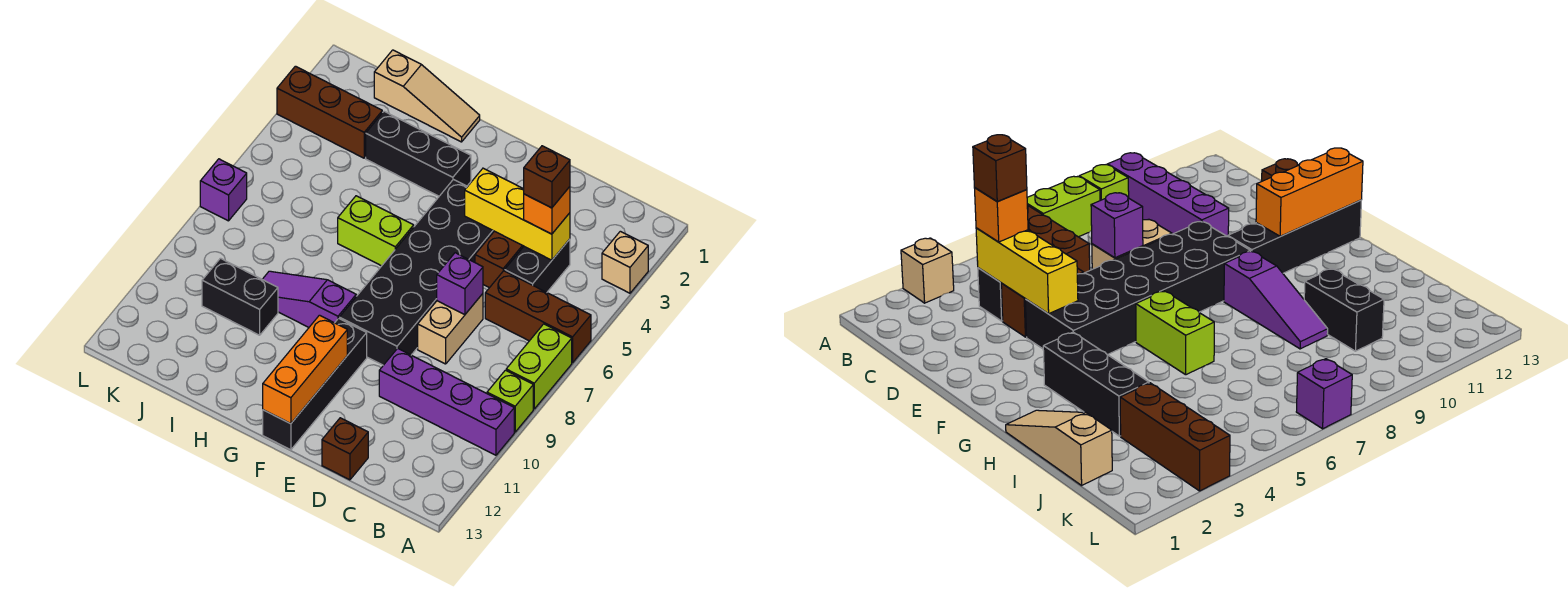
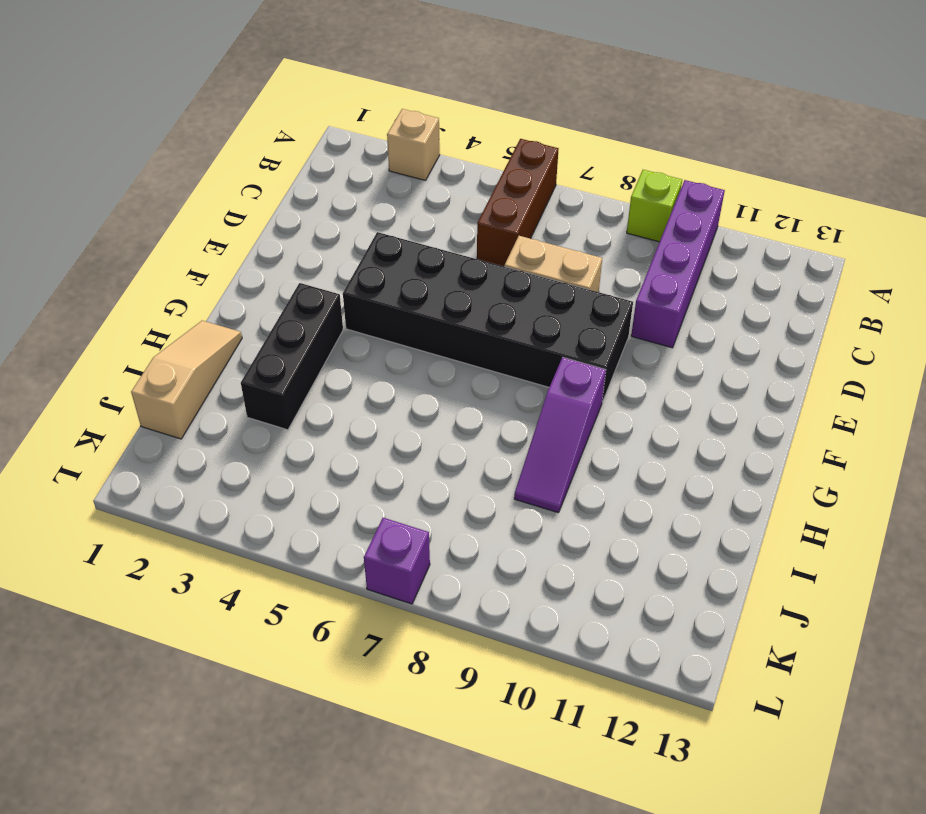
none -> lime 1x2 brick [506,324,572,409]
none -> black 1x2 brick [505,239,570,292]
none -> brown 1x2 brick [475,231,524,288]

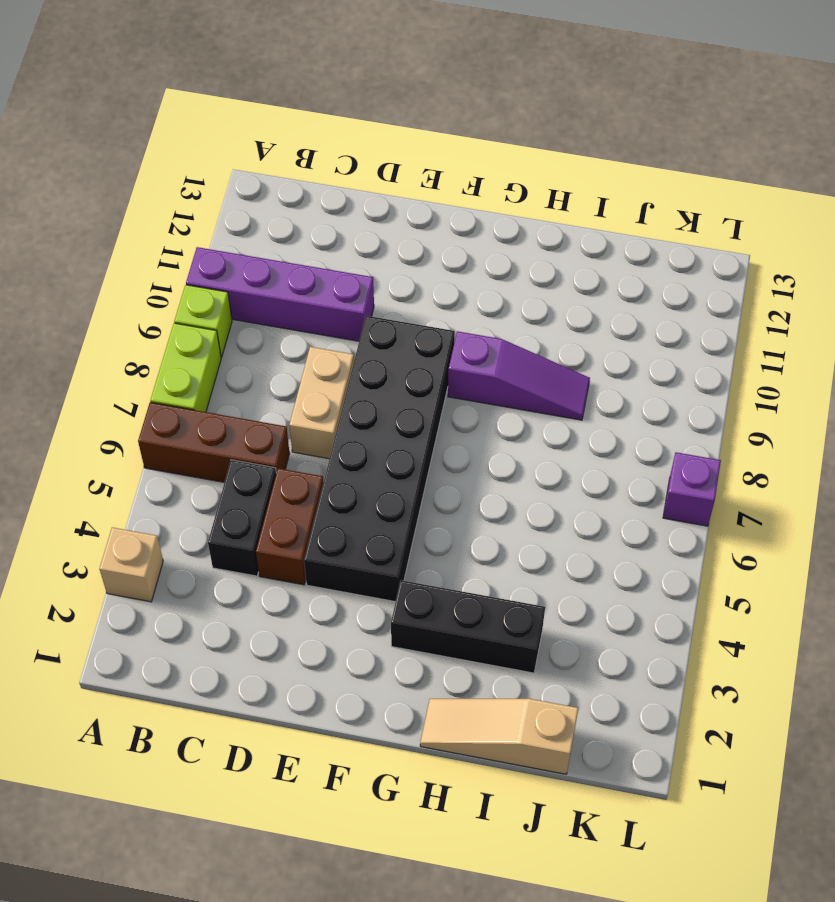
none -> brown 1x1 brick [322,418,368,480]
none -> black 1x4 brick [263,318,367,450]
none -> lime 1x2 brick [338,196,414,266]

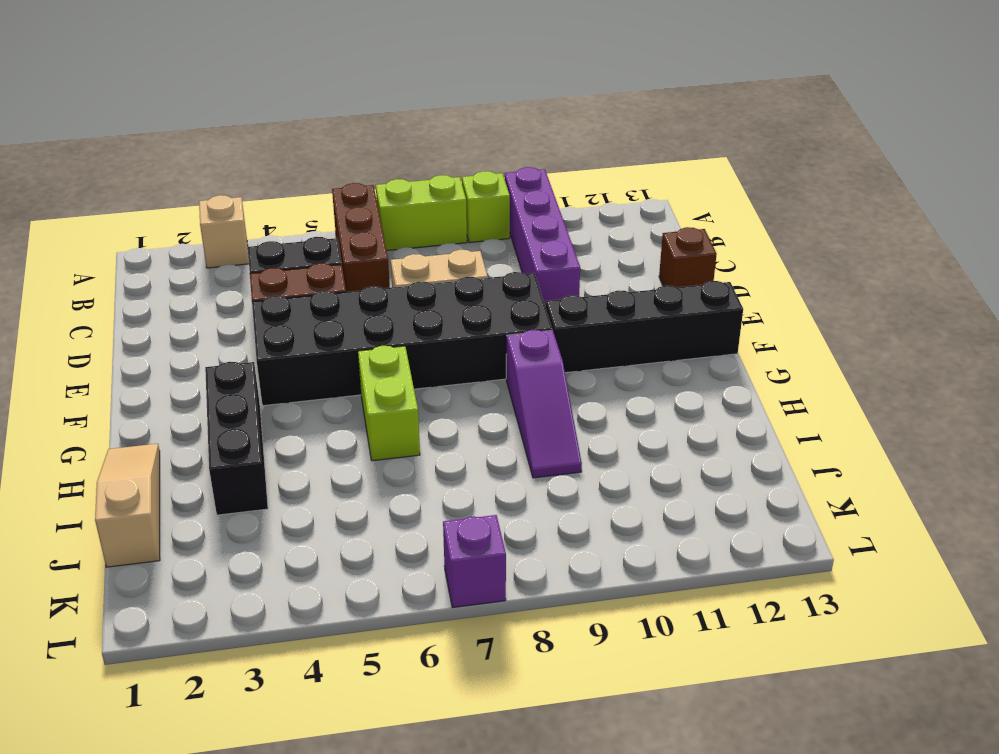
none -> black 1x2 brick [202,258,278,335]
none -> brown 1x3 brick [277,66,382,158]
none -> yellow 1x3 brick [465,168,570,260]

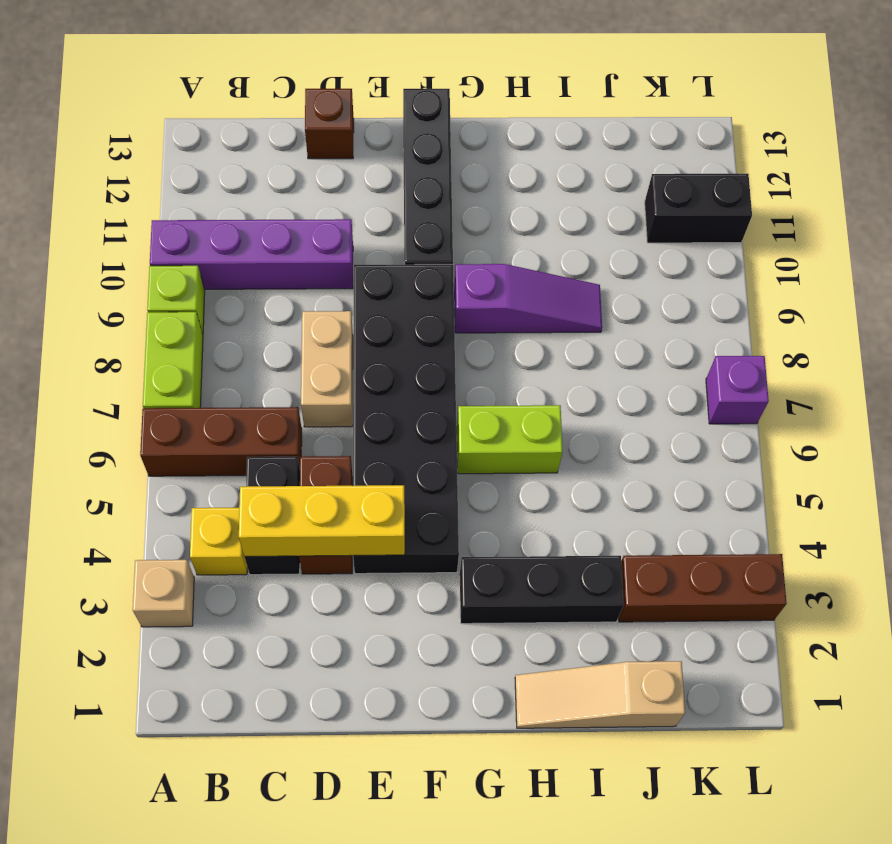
yellow 1x1 brick [190,508,247,575] -> none
black 1x2 brick [645,174,752,243] -> black 1x2 brick moved to [202,258,278,335]
none -> purple 1x1 brick [437,253,483,315]
none -> orange 1x3 brick [263,315,347,424]
none -> orange 1x1 brick [524,187,570,234]

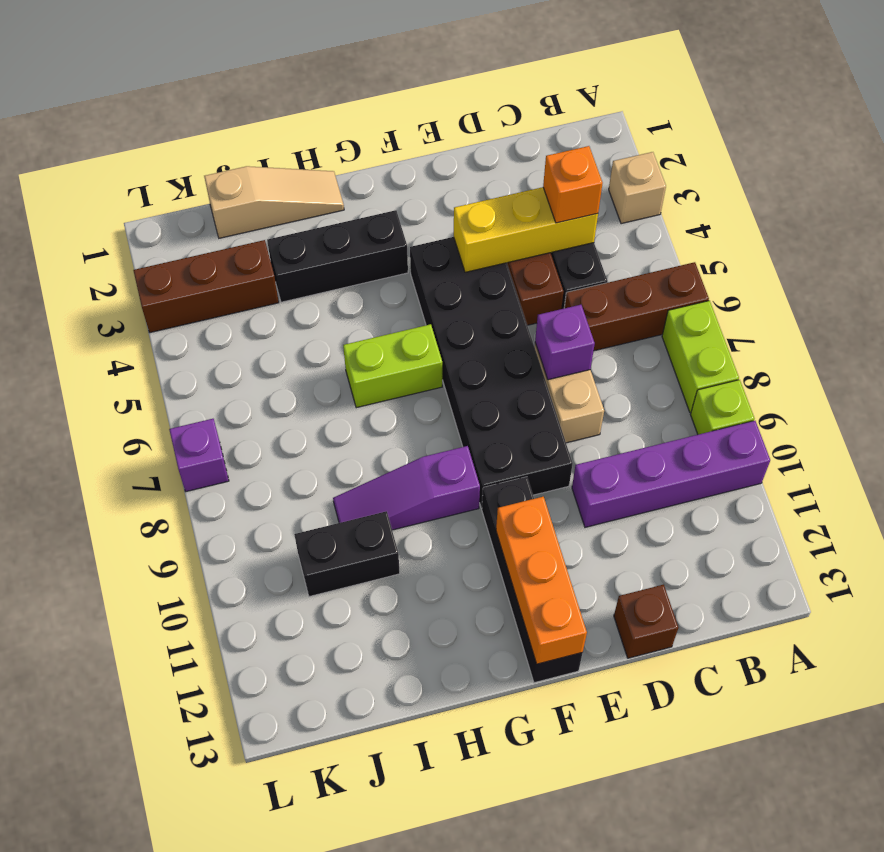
none -> brown 1x1 brick [524,146,570,208]

